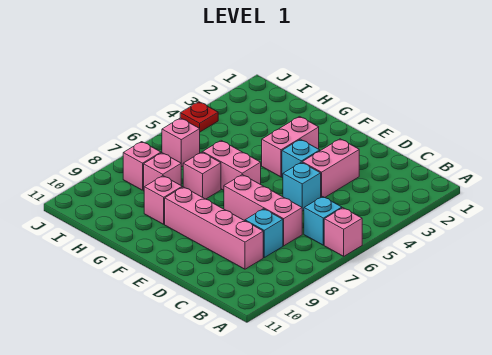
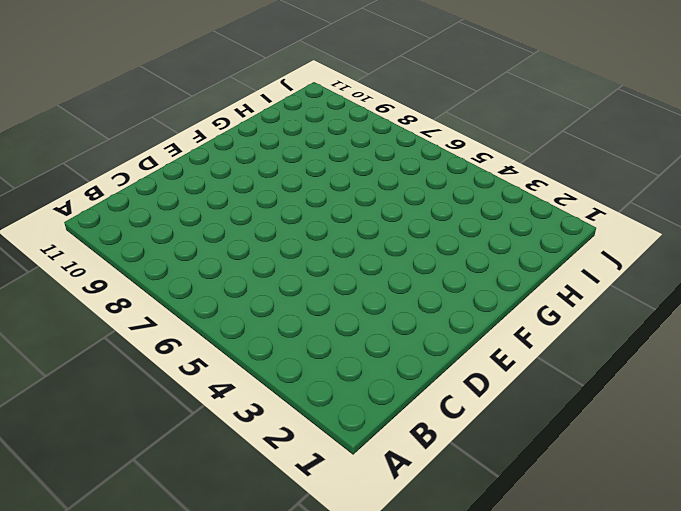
none -> pink 1x1 brick [324,208,362,256]
none -> cyan 1x1 brick [304,197,342,245]
none -> pink 1x3 brick [224,175,302,246]

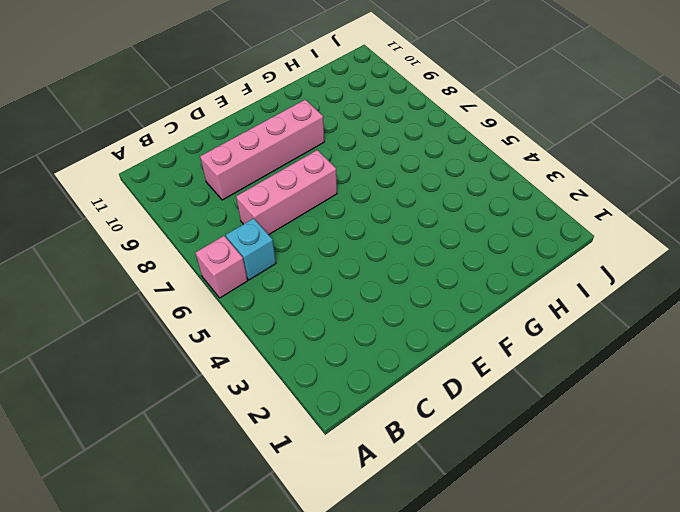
none -> cyan 1x1 brick [245,209,283,257]
none -> pink 1x2 brick [302,139,359,198]
none -> cyan 1x1 brick [283,162,321,211]

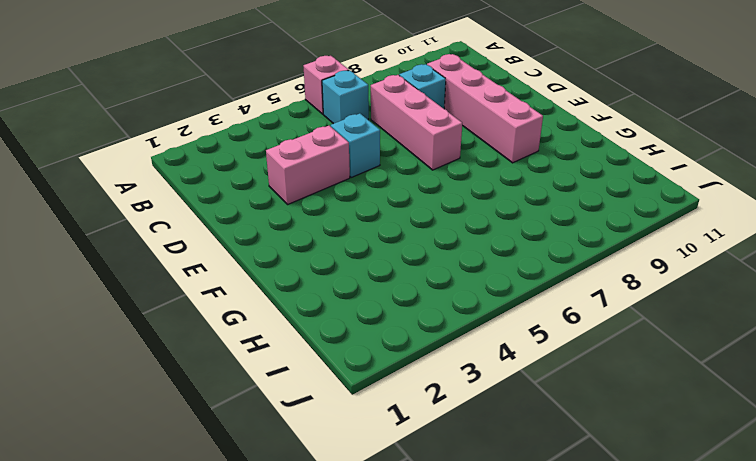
none -> cyan 1x1 brick [282,139,320,178]
none -> pink 1x2 brick [262,117,319,177]
none -> pink 1x2 brick [203,141,261,190]

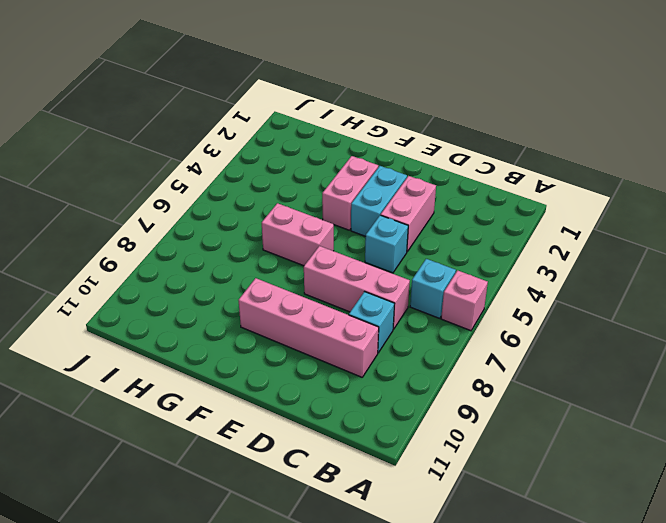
cyan 1x2 brick [351,166,407,236] -> cyan 1x1 brick [282,139,320,178]
none -> pink 1x1 brick [183,152,221,199]
none -> pink 1x1 brick [144,176,182,224]
none -> pink 1x1 brick [144,153,181,187]

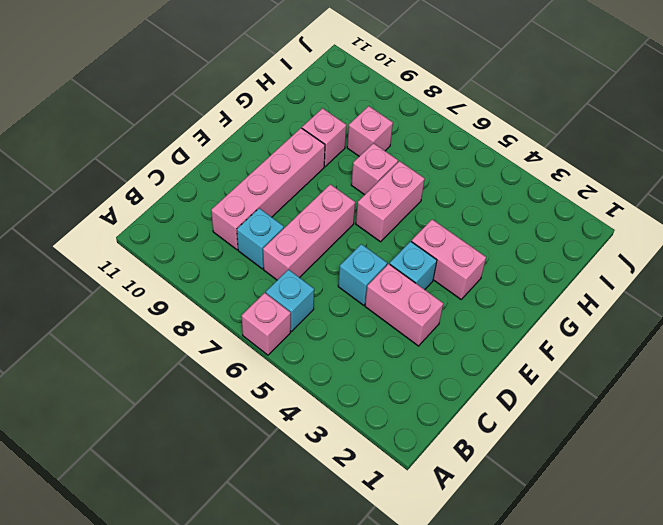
none -> pink 1x1 brick [162,118,200,167]
none -> pink 1x1 brick [123,142,161,190]
none -> red 1x1 plate [180,102,218,132]

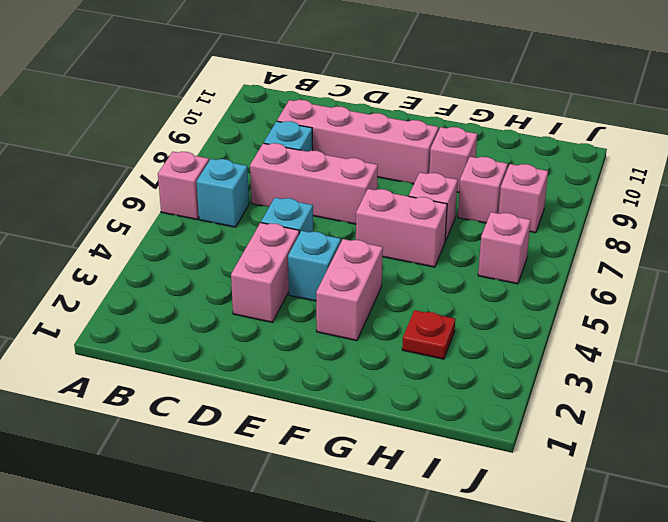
red 1x1 plate [402,310,455,359] -> red 1x1 plate moved to [180,102,218,132]

